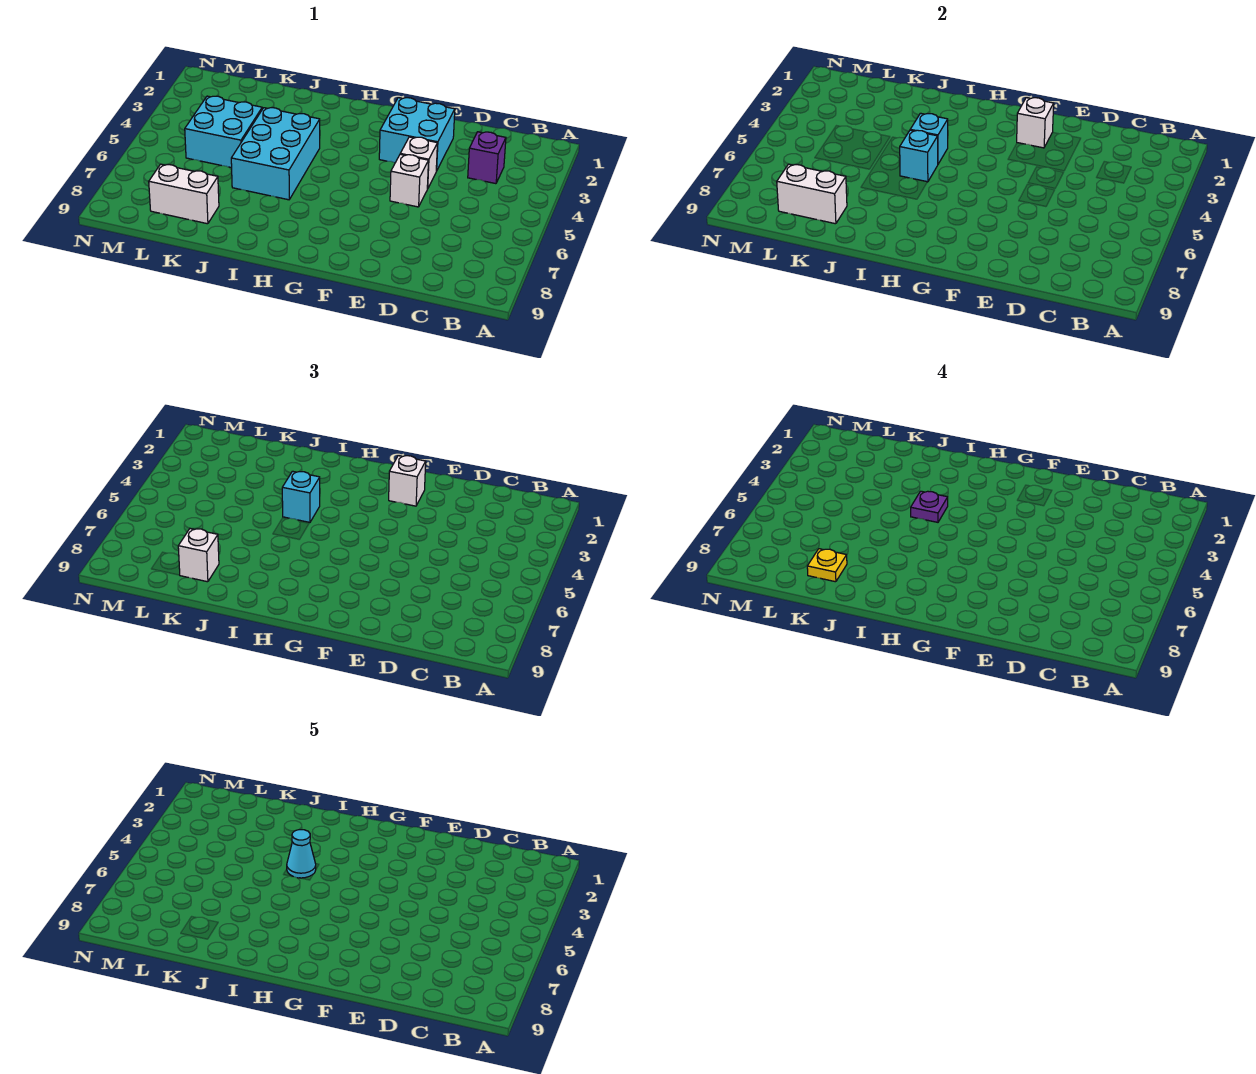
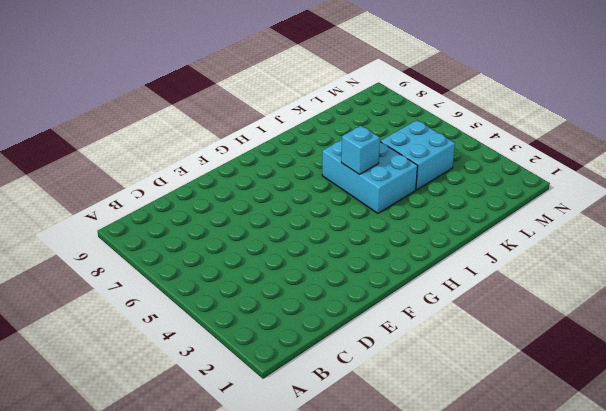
none -> purple 1x1 brick [468,132,506,184]
none -> cyan 2x2 brick [379,98,455,171]
none -> white 1x1 brick [400,137,437,189]

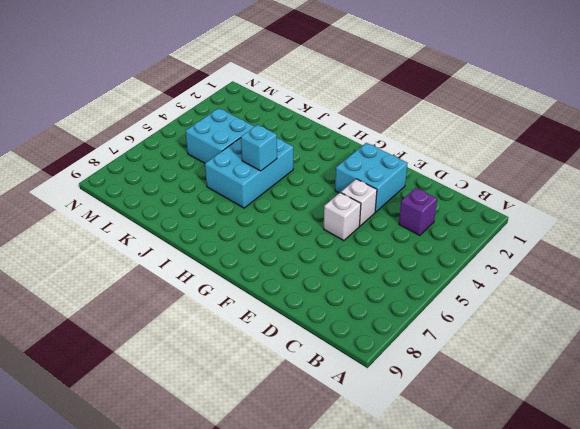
none -> white 1x2 brick [149,164,219,224]
none -> white 1x1 brick [1017,98,1054,148]
none -> cyan 1x1 brick [910,113,948,164]

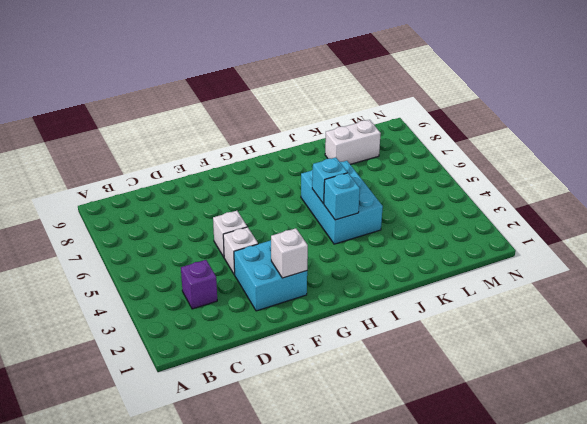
none -> cyan 2x2 brick [185,96,262,168]
none -> white 1x2 brick [777,164,847,224]
none -> white 1x1 brick [389,456,426,506]

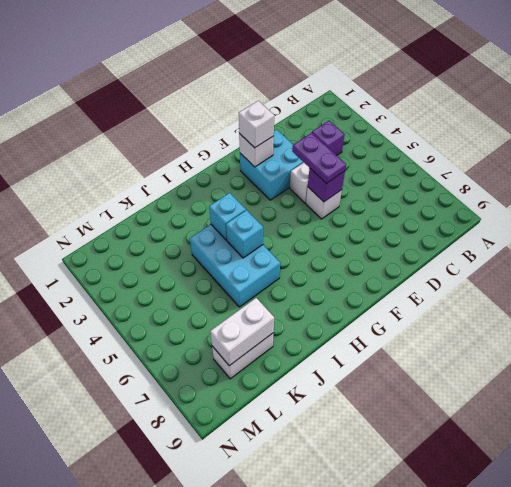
purple 1x2 plate [292,133,346,183] -> none
purple 1x1 brick [308,168,345,202] -> none
none -> cyan 2x2 brick [185,96,262,168]
none -> cyan 1x1 brick [282,471,320,522]
none -> white 1x1 brick [178,528,219,582]

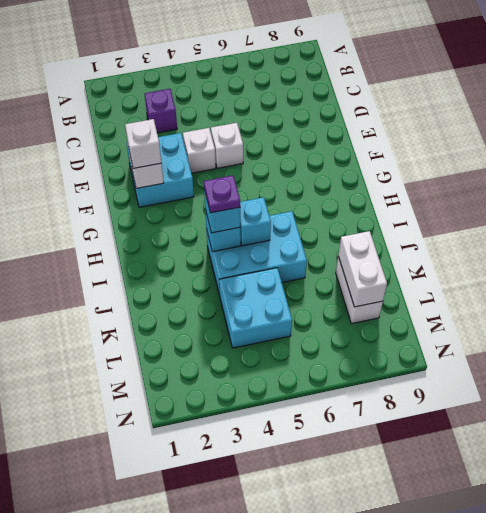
none -> white 1x1 brick [178,528,219,582]
none -> yellow 1x1 plate [807,549,847,582]
none -> cyan 1x1 cone [287,830,316,878]

